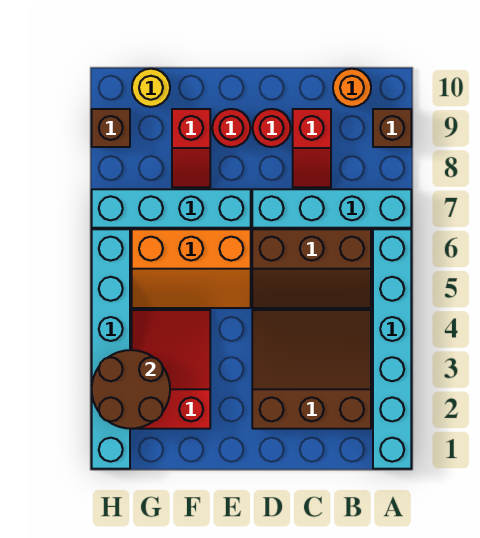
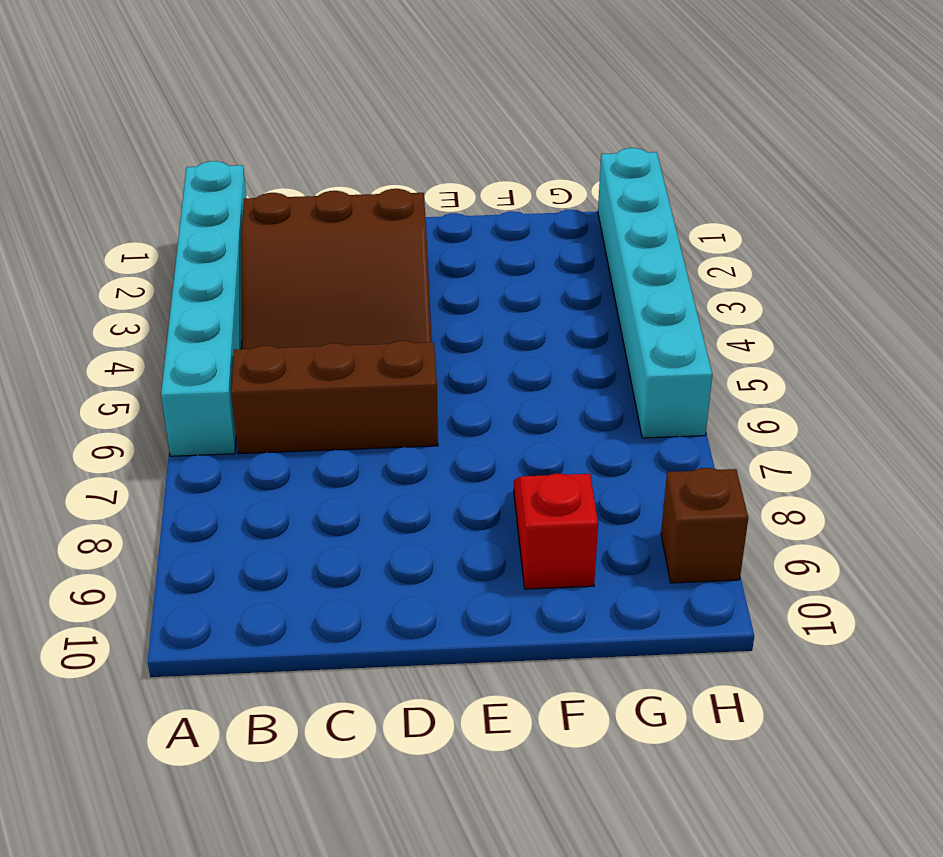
none -> cyan 1x4 brick [252,189,411,228]
none -> brown 1x1 brick [373,109,411,147]
none -> orange 1x1 round brick [333,69,371,107]

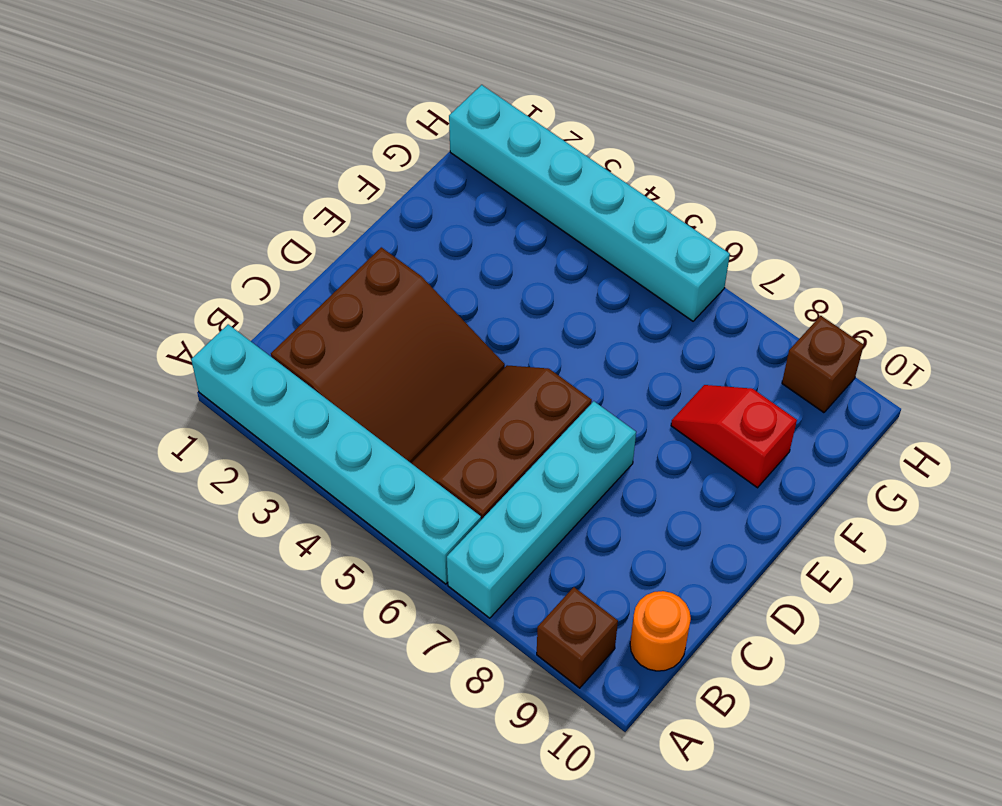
none -> red 1x2 slope [293,109,331,187]
none -> red 1x1 round brick [253,109,291,147]
none -> orange 2x3 slope [132,229,251,308]

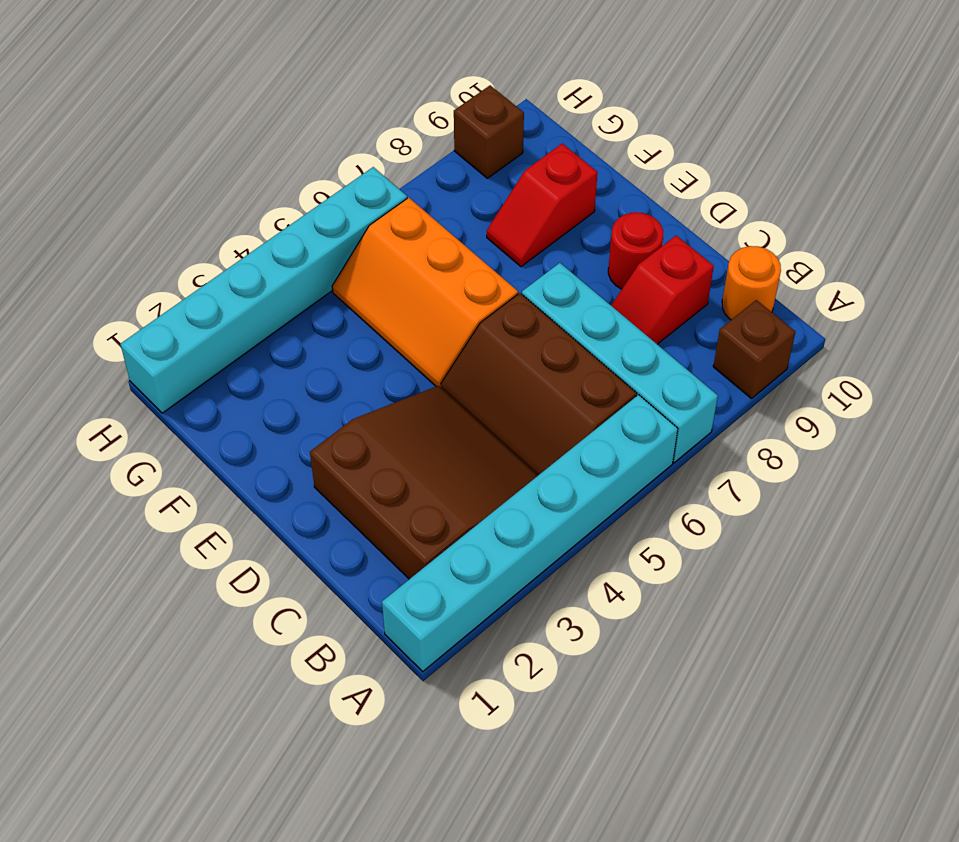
none -> cyan 1x4 brick [92,189,251,228]
none -> red 1x1 round brick [212,109,250,147]
none -> red 2x3 slope [132,310,210,429]

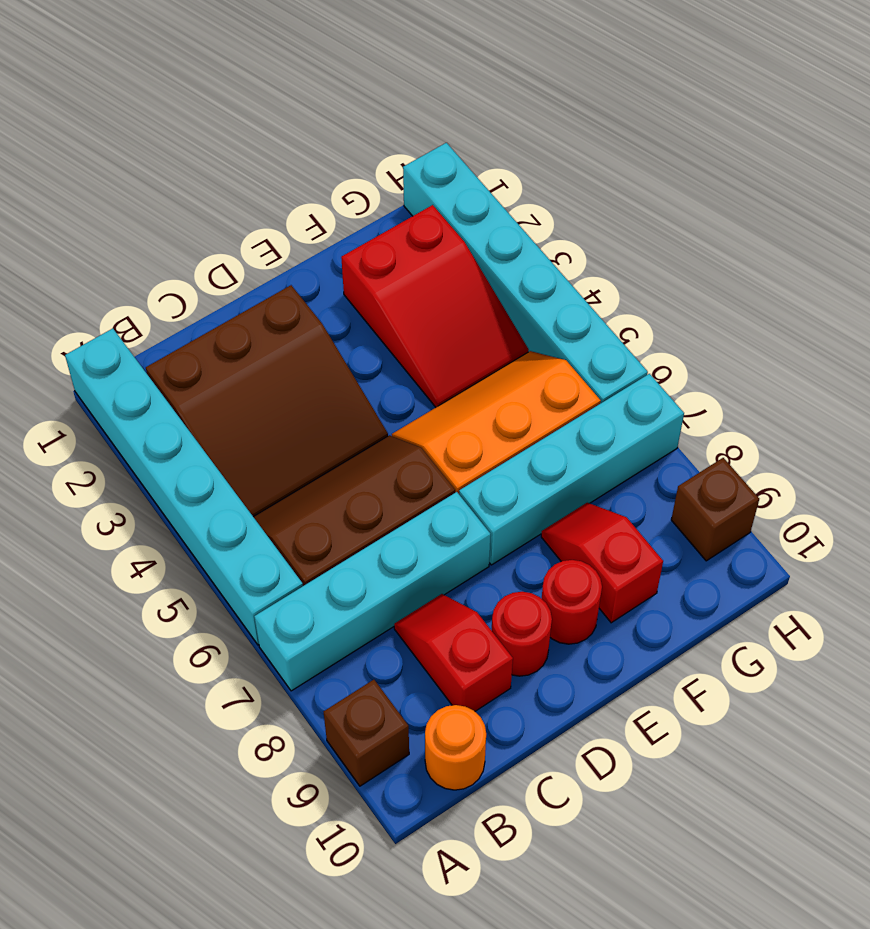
none -> yellow 1x1 round brick [132,69,170,107]
none -> brown 2x2 round brick [92,350,170,429]

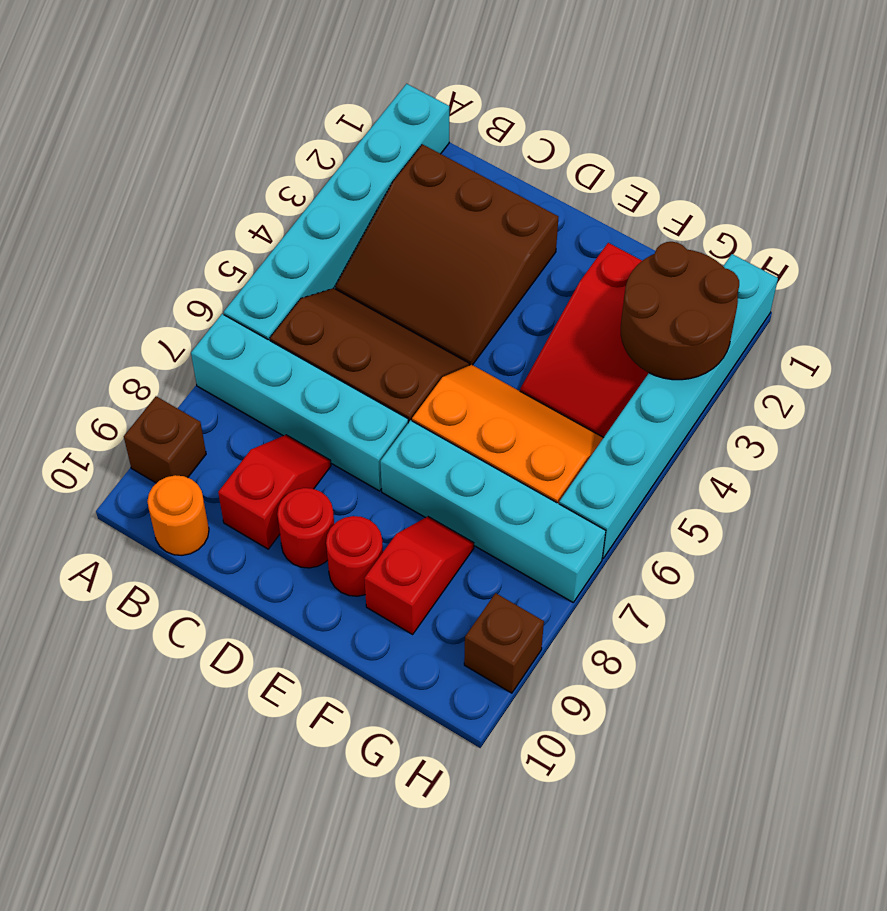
none -> yellow 1x1 round brick [132,69,170,107]

